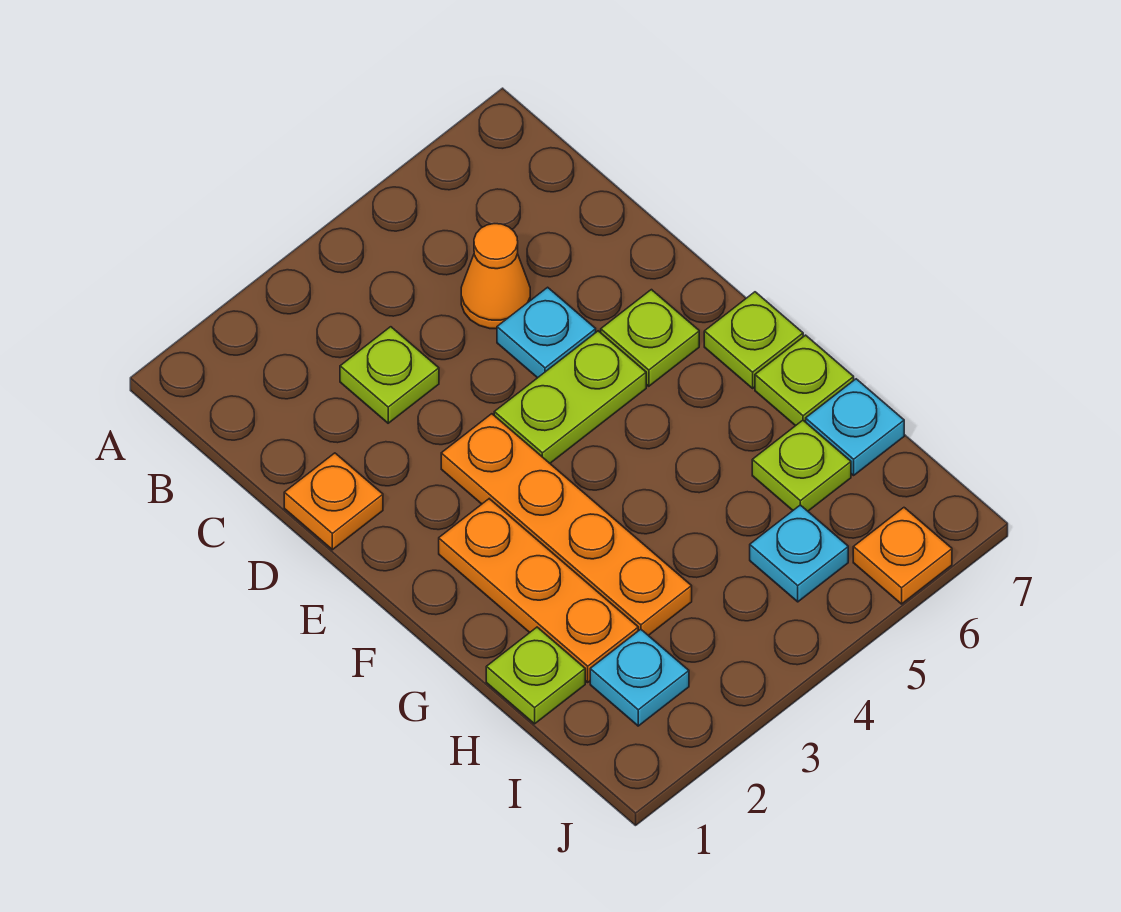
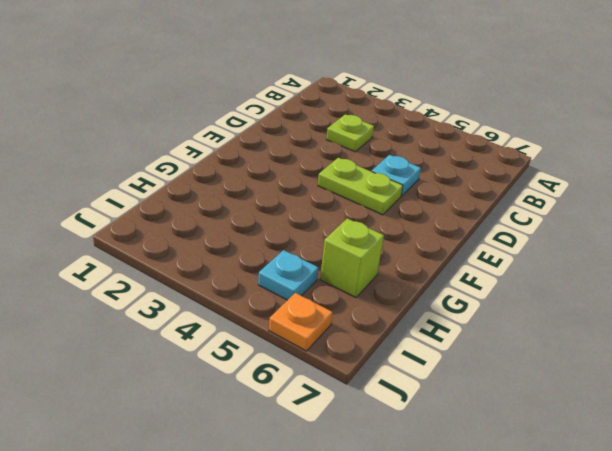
lime 1x1 brick [320,218,384,298] -> lime 1x1 plate [752,420,851,511]
none -> orange 1x1 cone [461,224,530,329]
none -> orange 1x1 plate [284,453,383,550]
none -> orange 1x4 plate [441,414,692,635]

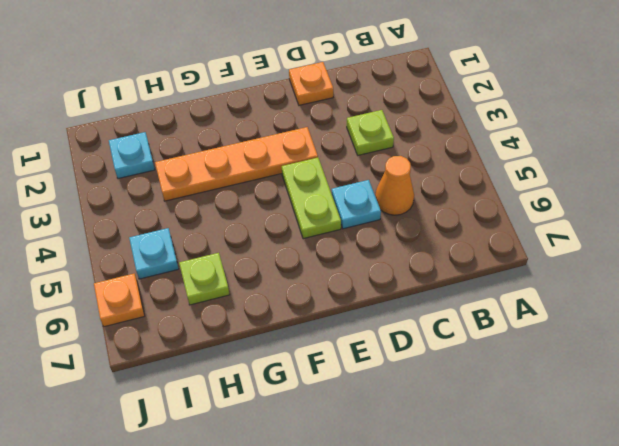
none -> lime 1x1 plate [601,290,699,386]
none -> orange 1x3 plate [439,499,638,682]
none -> lime 1x1 plate [704,292,803,388]

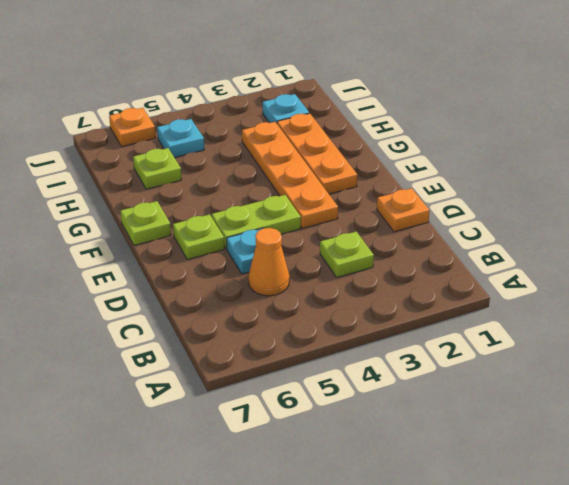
none -> lime 1x1 plate [755,335,854,426]
none -> lime 1x1 plate [486,627,585,724]
none -> cyan 1x1 plate [806,379,904,475]

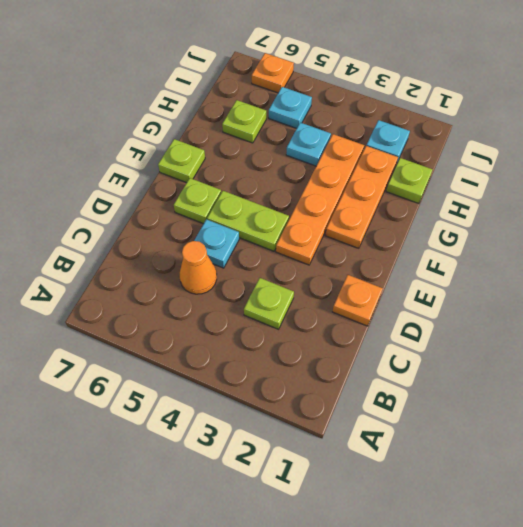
cyan 1x1 plate [286,123,331,166] -> cyan 1x1 plate moved to [806,379,904,475]
none -> lime 1x1 plate [755,335,854,426]

